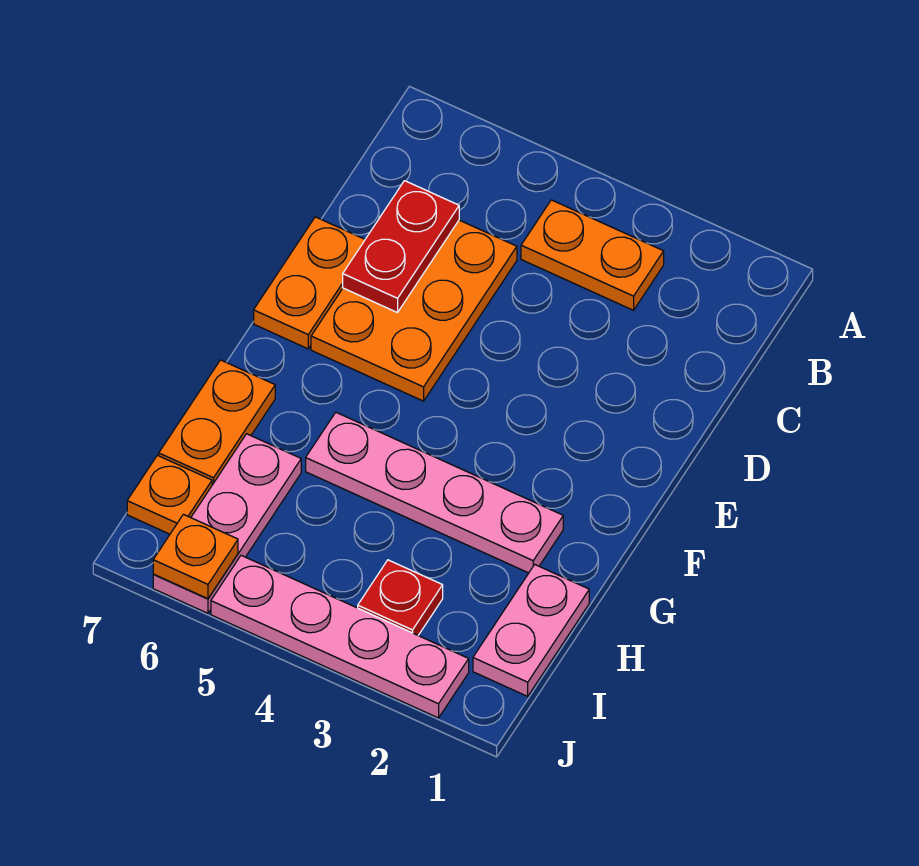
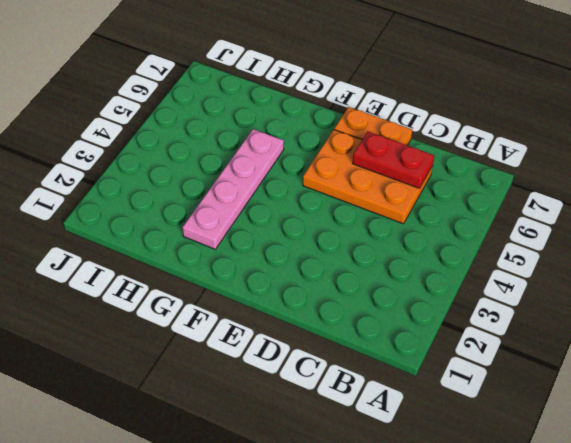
none -> orange 1x2 plate [521,200,664,310]
none -> orange 1x2 plate [159,360,275,485]
none -> pink 1x2 plate [473,565,589,696]

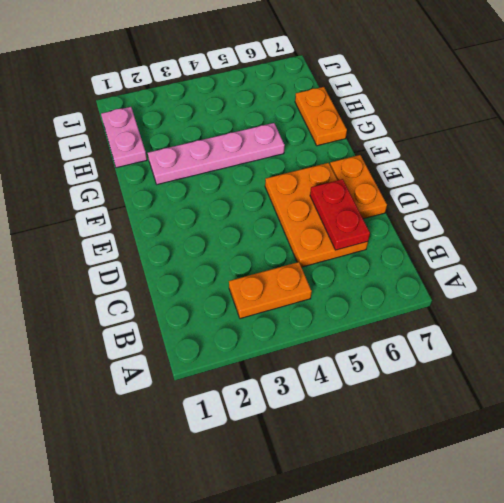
none -> pink 1x3 plate [153,434,301,613]
none -> red 1x1 plate [358,560,443,635]
none -> orange 1x1 plate [127,455,212,534]

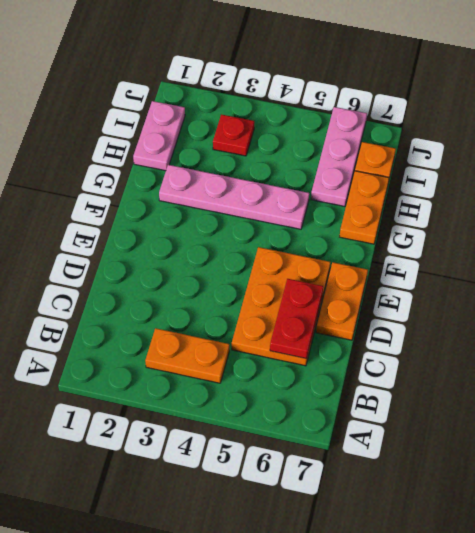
none -> pink 1x4 plate [211,555,469,718]
none -> orange 1x1 plate [153,514,238,599]

